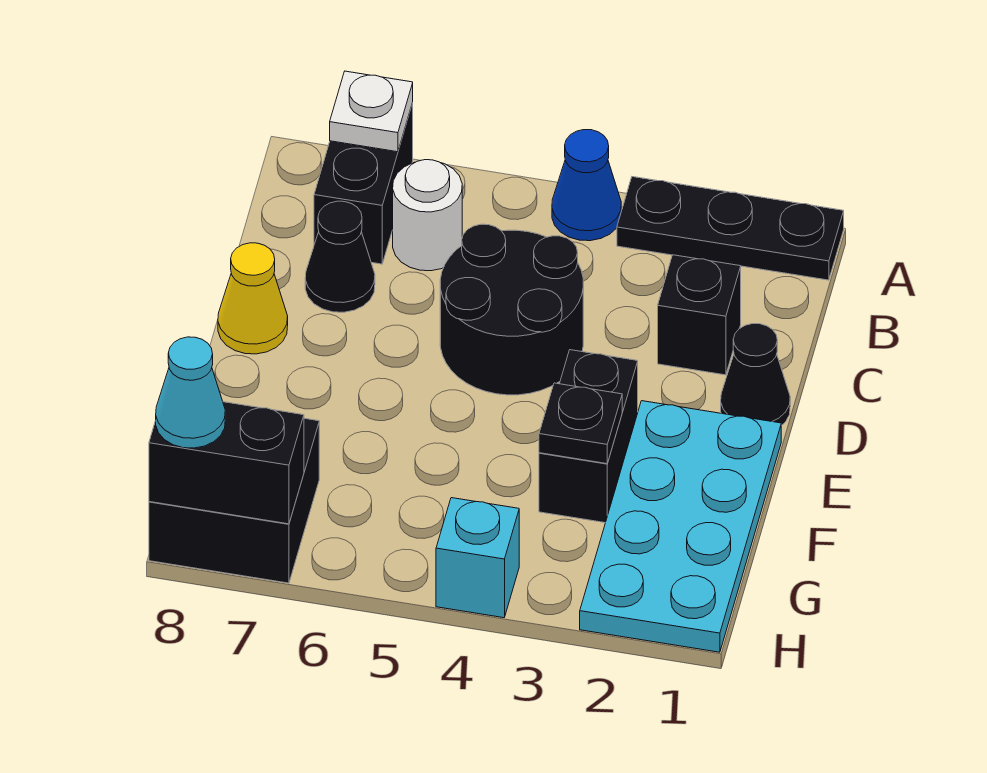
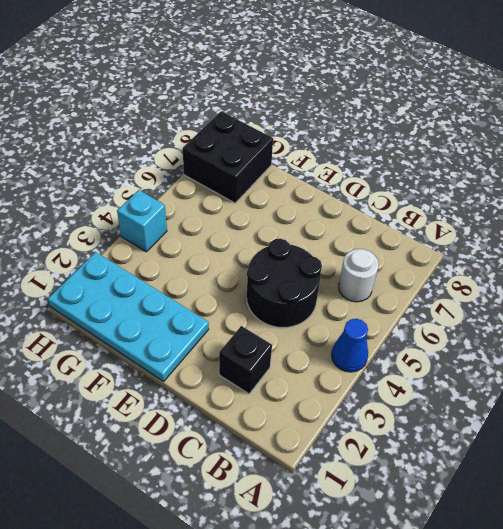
none -> black 1x3 plate [617,177,844,280]
none -> black 1x2 brick [314,103,413,264]
none -> black 1x1 cone [305,201,375,312]

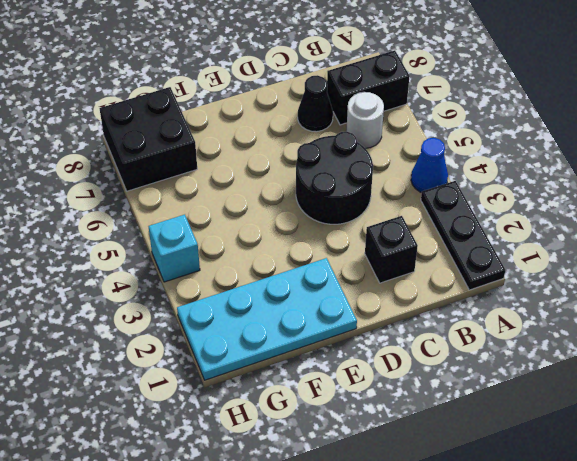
none -> black 1x1 cone [721,324,790,426]
none -> yellow 1x1 cone [218,243,288,354]
none -> black 1x2 brick [539,350,638,523]

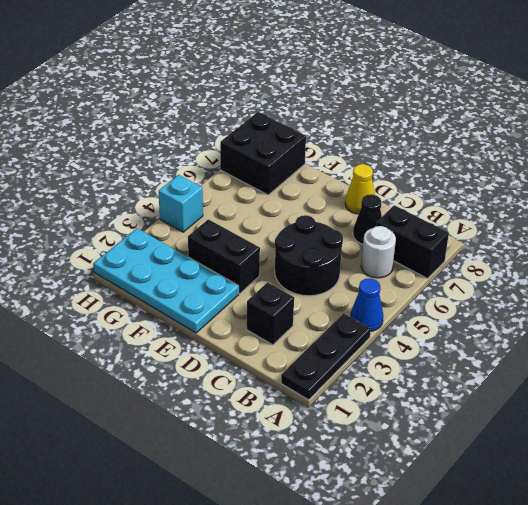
none -> black 1x1 cone [721,324,790,426]
none -> white 1x1 plate [330,71,413,152]
none -> black 1x1 plate [539,383,622,464]

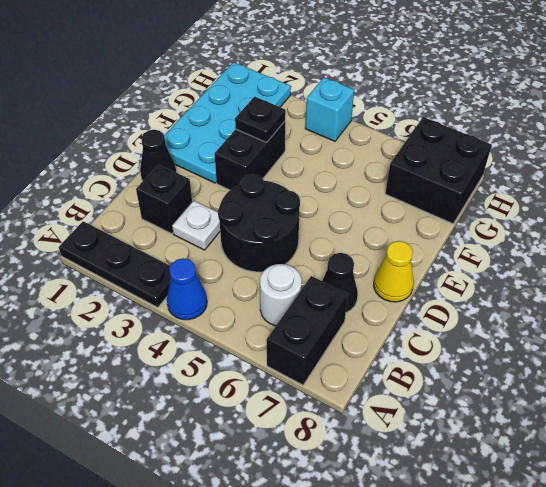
white 1x1 plate [172,201,220,250] -> white 1x1 plate moved to [330,71,413,152]
none -> black 1x2 brick [149,402,304,524]
none -> cyan 1x1 cone [156,337,225,448]

